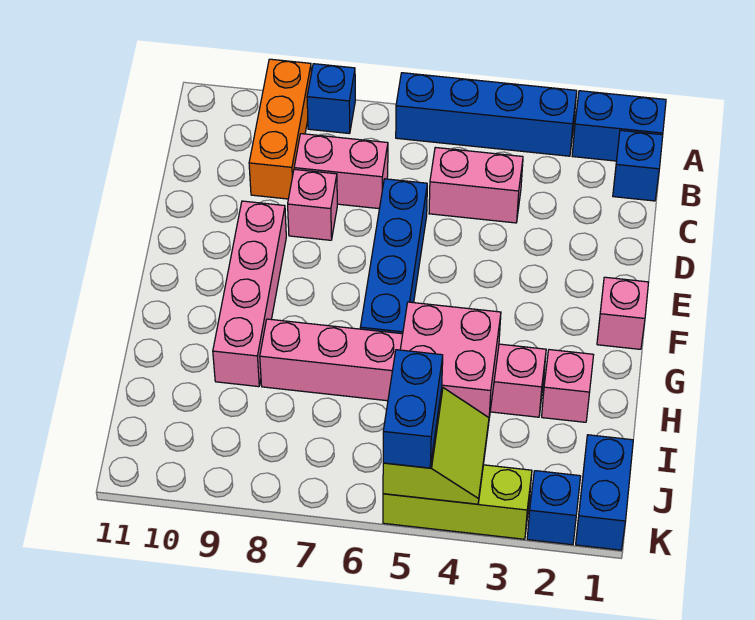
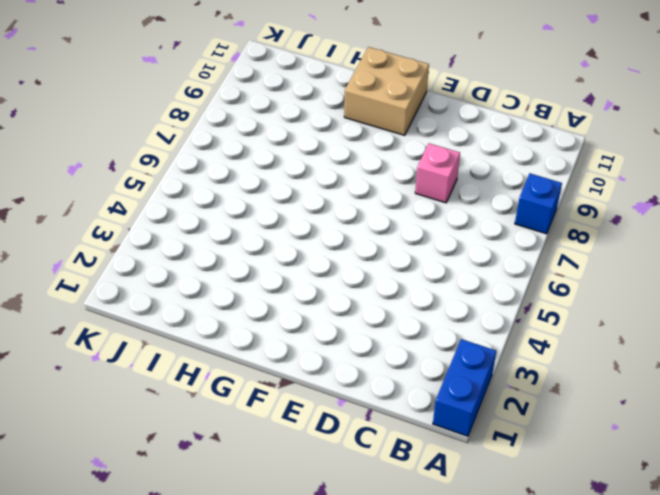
tan 2x2 brick [344,47,429,135] -> none
none -> blue 1x4 brick [396,73,577,156]
none -> orange 1x3 brick [249,59,311,199]
none -> blue 1x1 brick [613,130,663,201]

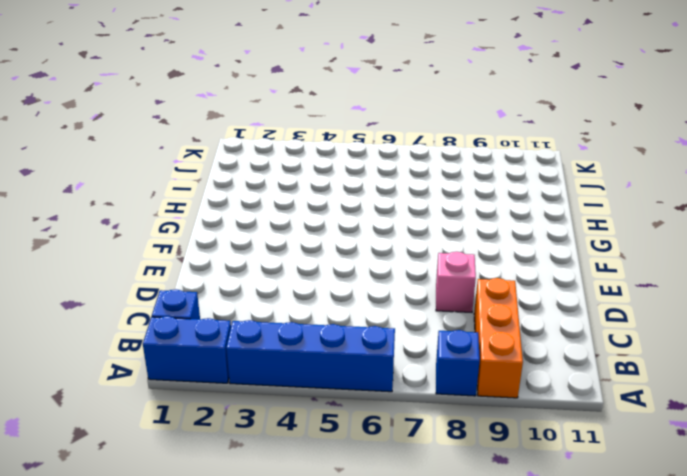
none -> pink 1x2 brick [429,147,523,223]
none -> pink 1x2 brick [294,134,388,209]
none -> blue 1x4 brick [360,179,427,334]

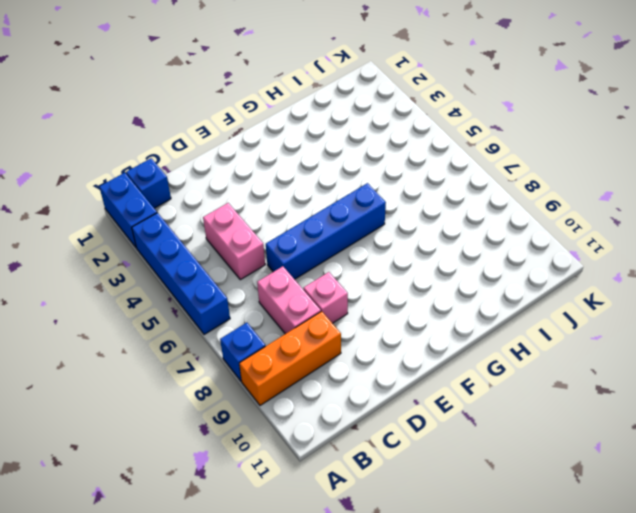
none -> pink 1x4 brick [213,201,286,387]
none -> pink 1x1 brick [597,277,649,349]
none -> pink 1x1 brick [542,350,594,422]

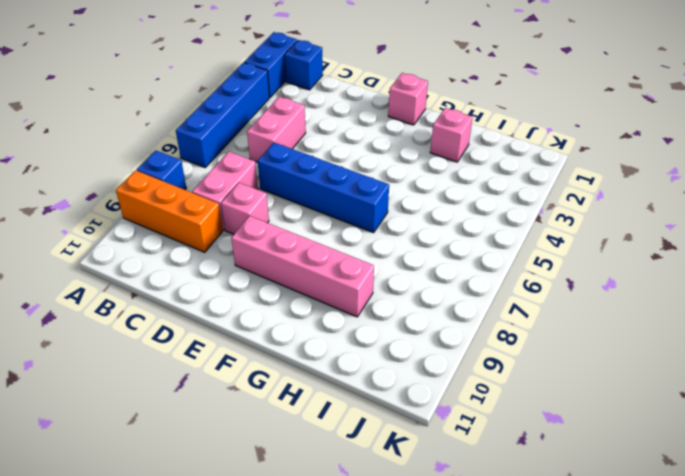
none -> pink 1x6 brick [260,319,546,417]
none -> blue 1x2 brick [576,435,633,550]
none -> blue 1x1 brick [527,471,581,545]

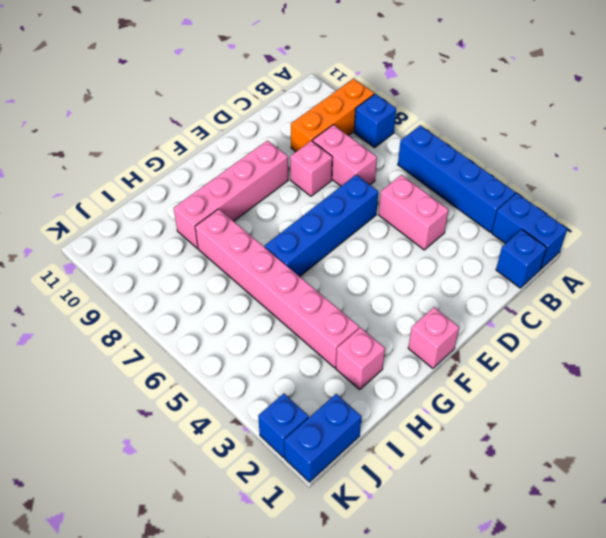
none -> lime 1x3 brick [383,465,532,539]
none -> pink 2x2 brick [400,302,501,418]
none -> lime 2x2 slope [383,387,489,504]

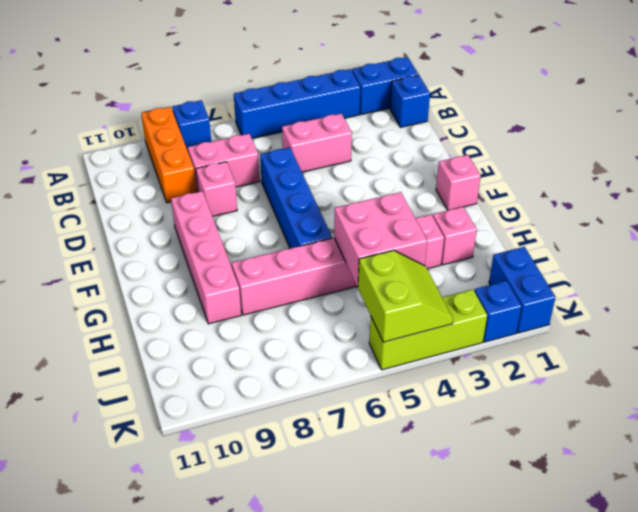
none -> blue 1x2 brick [383,350,443,468]

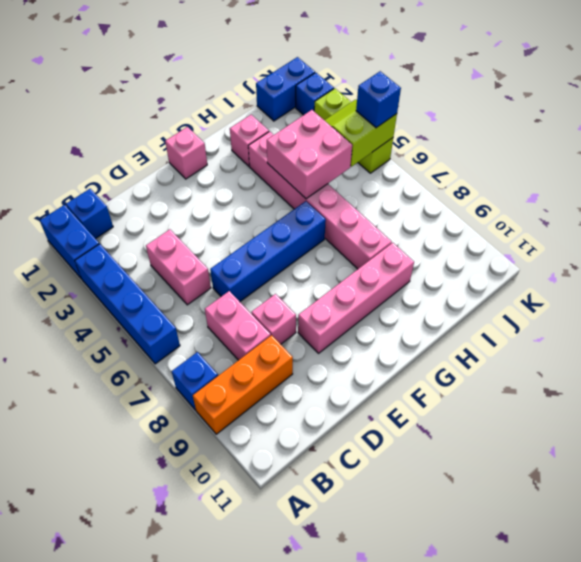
blue 1x1 brick [356,71,401,128] -> blue 1x2 brick [383,350,443,468]

